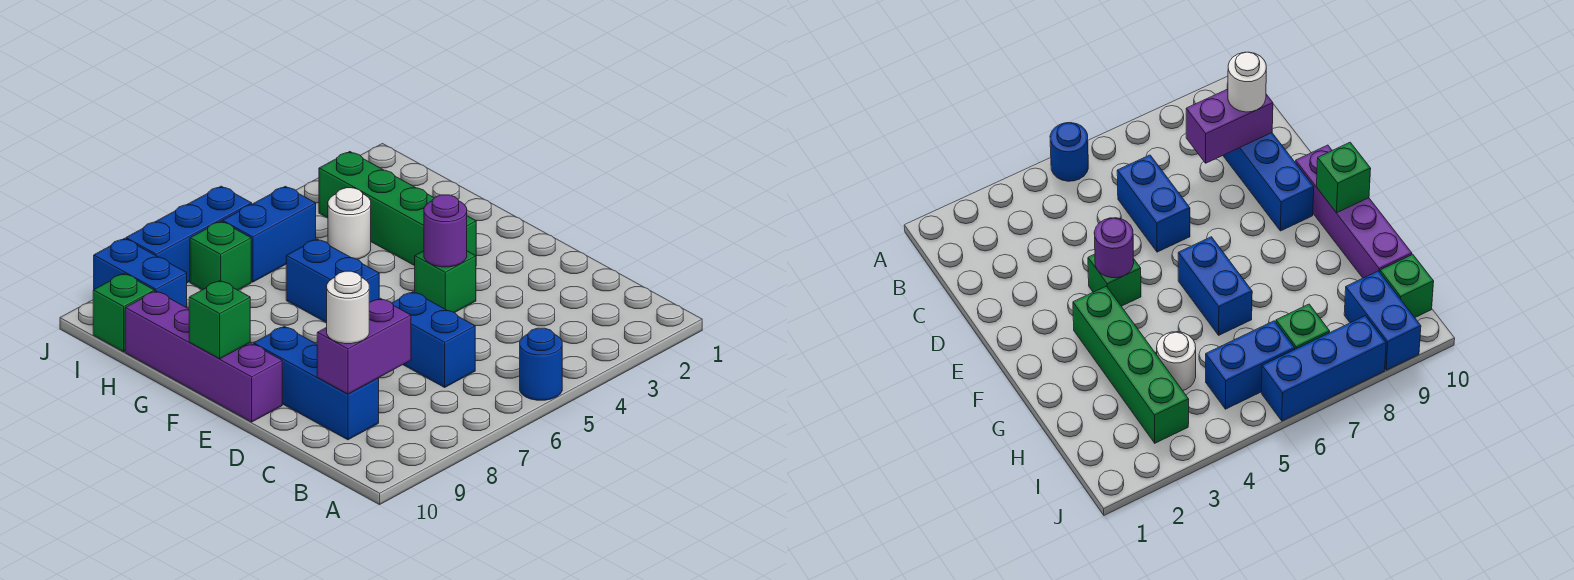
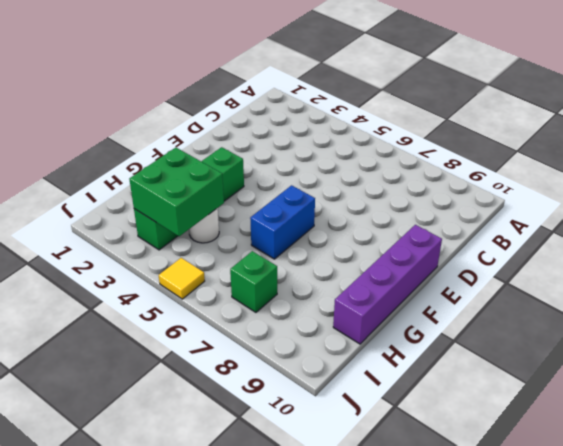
green 2x2 brick [129,148,224,236] -> none
yellow 1x1 tile [159,258,205,299] -> none
none -> blue 1x1 round brick [520,328,562,400]
none -> blue 1x2 brick [392,292,475,387]
none -> blue 1x3 brick [254,326,379,440]

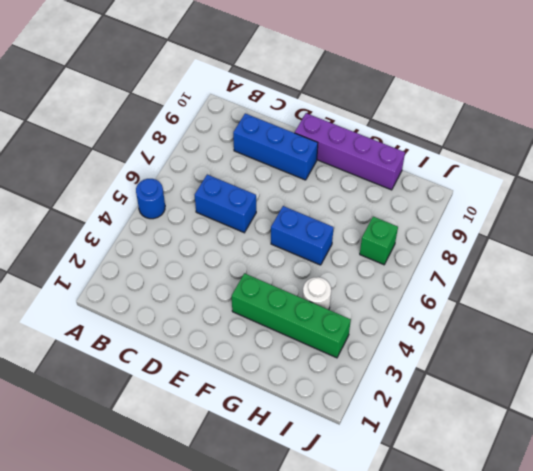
none -> green 1x1 brick [415,251,476,312]
none -> blue 1x2 brick [222,186,316,282]
none -> blue 1x2 brick [94,238,187,308]

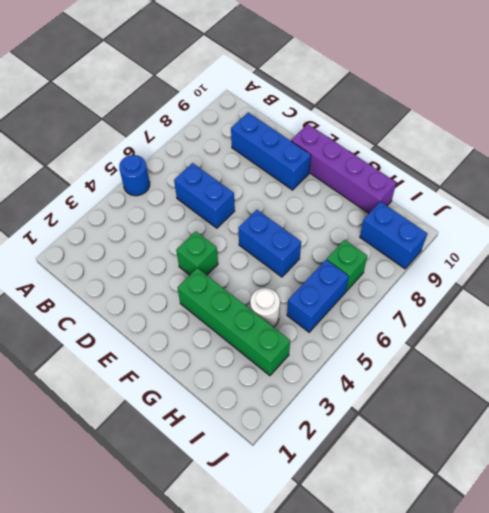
none -> green 1x1 brick [93,274,155,352]
none -> blue 1x3 brick [126,186,252,283]
none -> purple 1x2 brick [317,298,411,394]

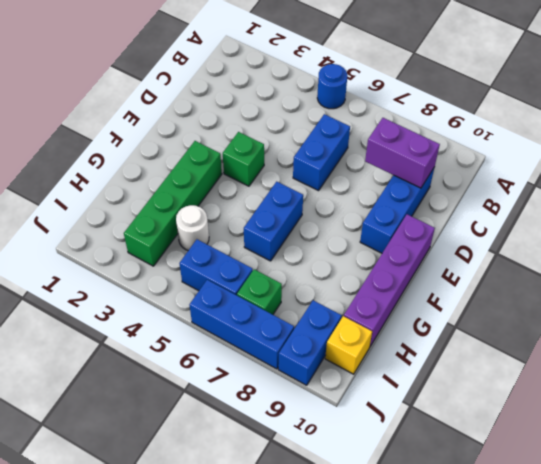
yellow 1x1 brick [325,316,372,374] -> green 1x1 brick [93,274,155,352]
none -> purple 1x1 round brick [424,195,467,267]
none -> green 1x1 brick [189,281,250,359]
none -> white 1x1 round brick [327,271,369,344]

